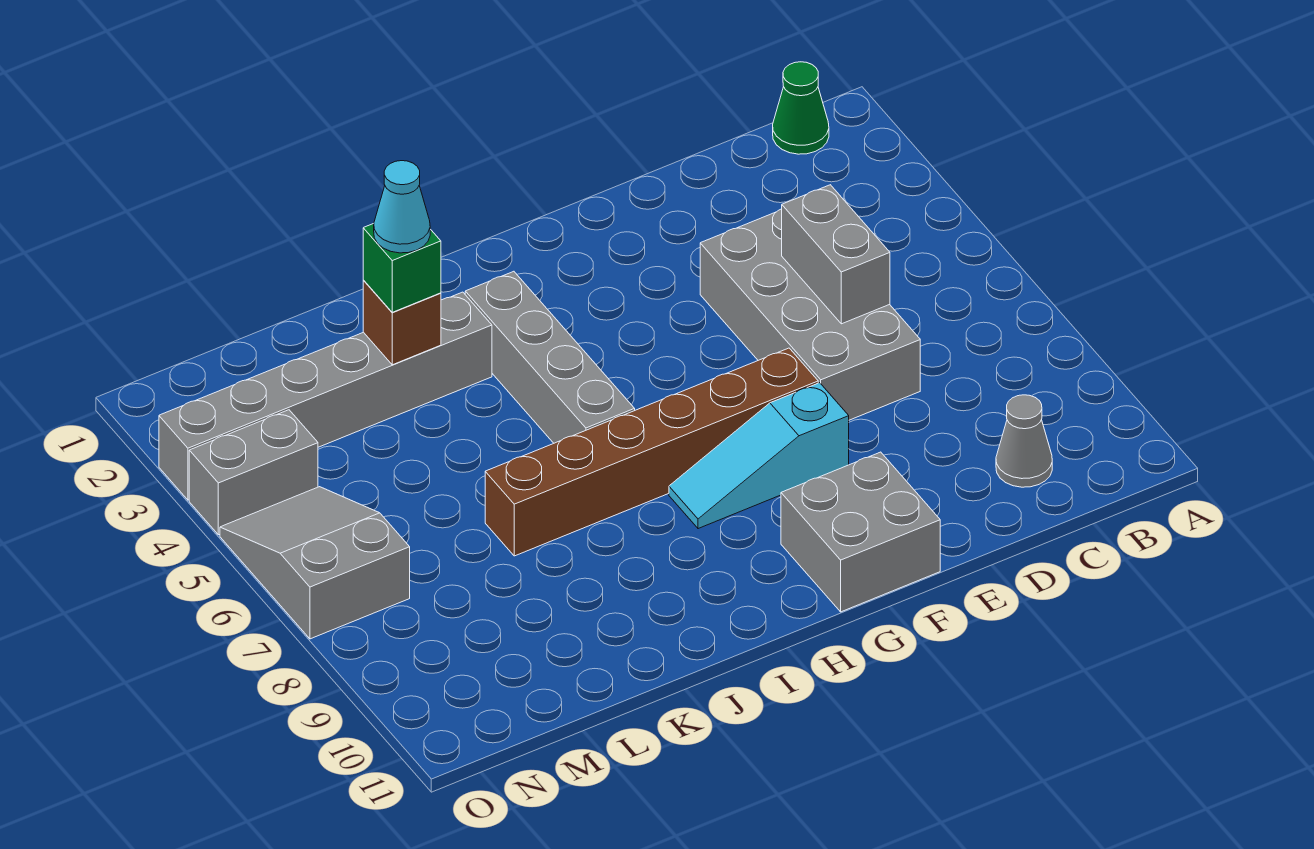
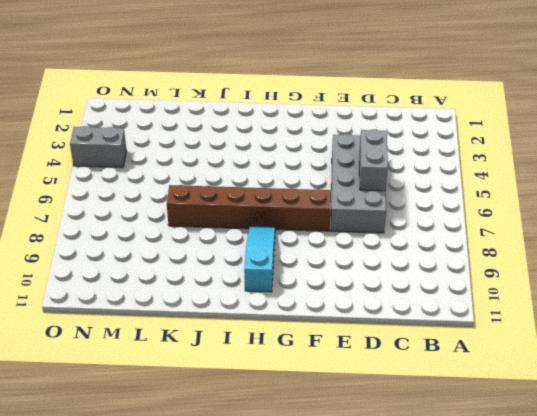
cyan 1x3 slope [244,226,275,292] -> cyan 1x3 slope turned to [669,383,849,529]
none -> green 1x1 cone [773,62,829,154]
none -> grey 1x1 cone [996,395,1052,487]
none -> grey 2x2 brick [781,452,940,612]

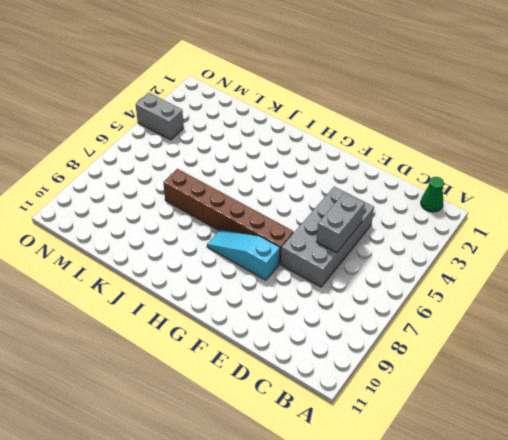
none -> grey 1x1 cone [996,395,1052,487]
none -> grey 2x2 brick [781,452,940,612]
none -> grey 1x4 brick [465,271,635,443]

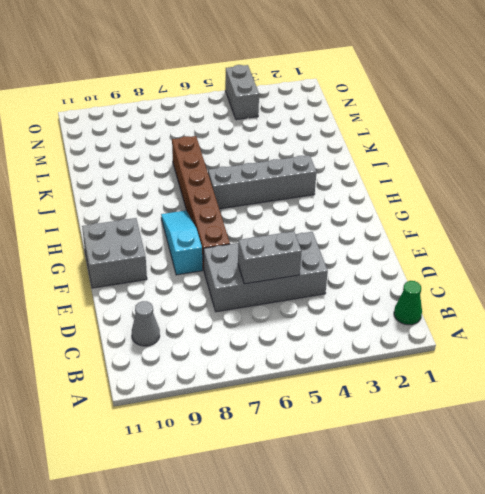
none -> grey 1x6 brick [159,292,492,500]
none -> grey 2x3 slope [220,487,410,639]
none -> brown 1x1 brick [363,280,441,365]

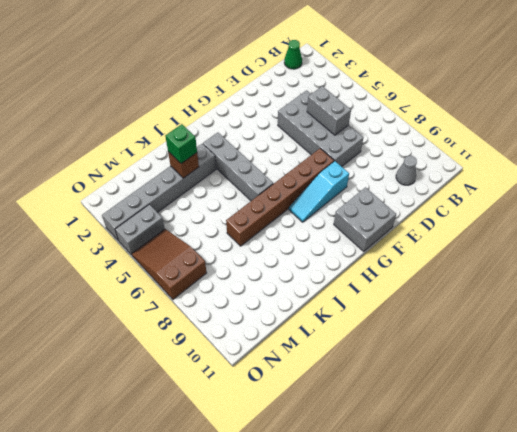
brown 2x3 slope [132,229,207,299] -> grey 2x3 slope [220,487,410,639]
none -> cyan 1x1 cone [374,161,430,253]

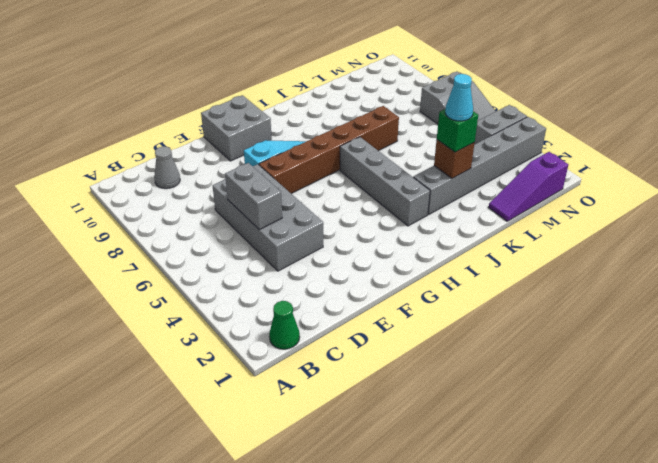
purple 1x3 slope [489,152,568,221] -> none

